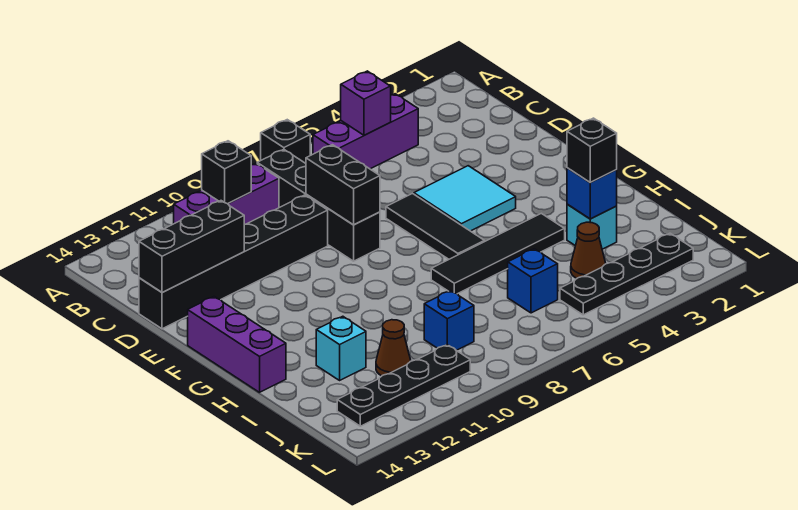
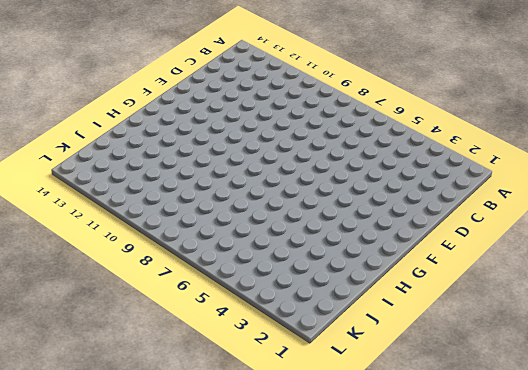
none -> black 1x1 brick [261,120,310,163]
none -> purple 1x3 brick [313,94,418,169]
none -> black 1x4 brick [257,149,380,261]

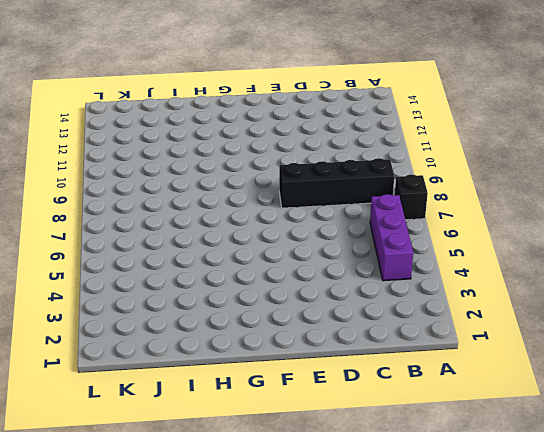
none -> purple 1x3 brick [174,163,279,224]
none -> black 1x6 brick [139,195,328,329]
none -> cyan 2x2 tile [414,166,516,231]

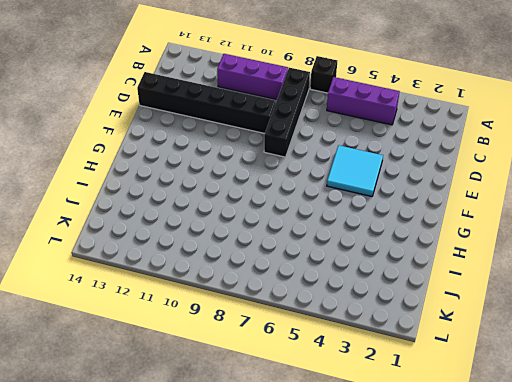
none -> black 1x3 tile [386,194,484,259]
none -> purple 1x3 brick [188,297,286,392]
none -> black 1x4 tile [431,213,565,294]

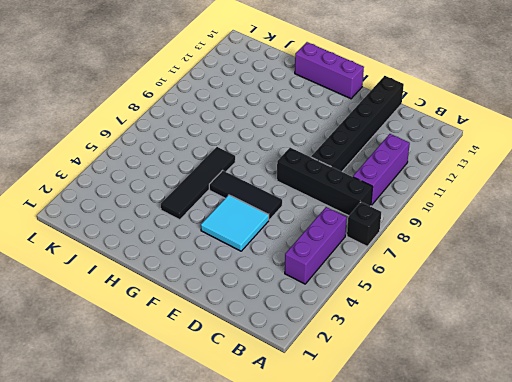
none -> cyan 1x1 brick [567,204,617,249]
none -> cyan 1x1 brick [316,316,366,380]
none -> brown 1x1 cone [571,222,606,278]

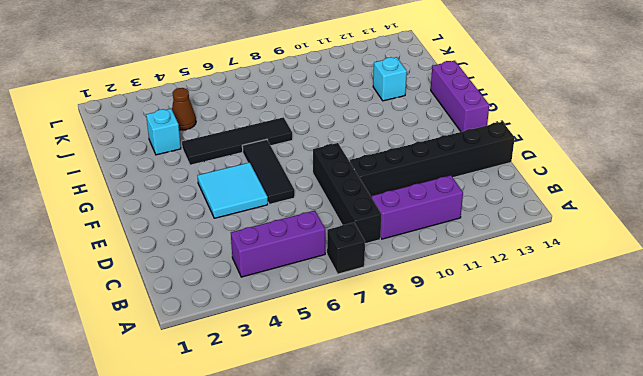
none -> blue 1x1 brick [508,249,558,313]
none -> blue 1x1 brick [424,291,474,350]
none -> brown 1x1 cone [376,320,411,376]

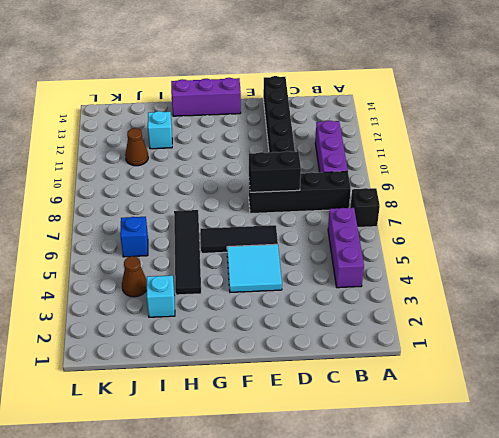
none -> blue 1x1 brick [424,291,474,350]
none -> black 1x4 plate [560,233,693,315]
none -> black 1x4 plate [337,345,470,426]

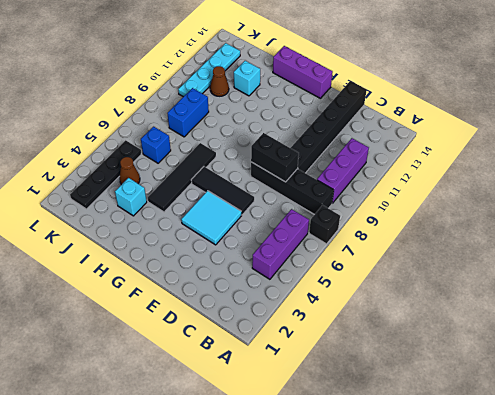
blue 1x2 brick [167,88,209,137] -> blue 1x1 brick [424,291,474,350]
cyan 1x4 plate [178,43,240,97] -> black 1x4 plate [337,345,470,426]
none -> purple 1x1 brick [341,71,391,135]
none -> black 1x1 brick [202,141,251,204]
none -> black 1x3 brick [139,201,244,293]

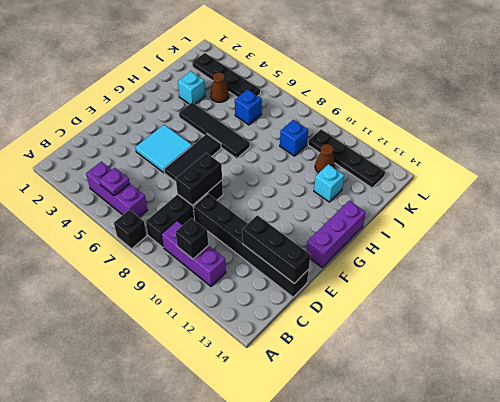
purple 1x1 plate [99,168,130,196] -> purple 1x1 brick [341,71,391,135]
none -> blue 1x1 brick [567,168,617,219]
none -> black 1x1 brick [567,118,617,182]

